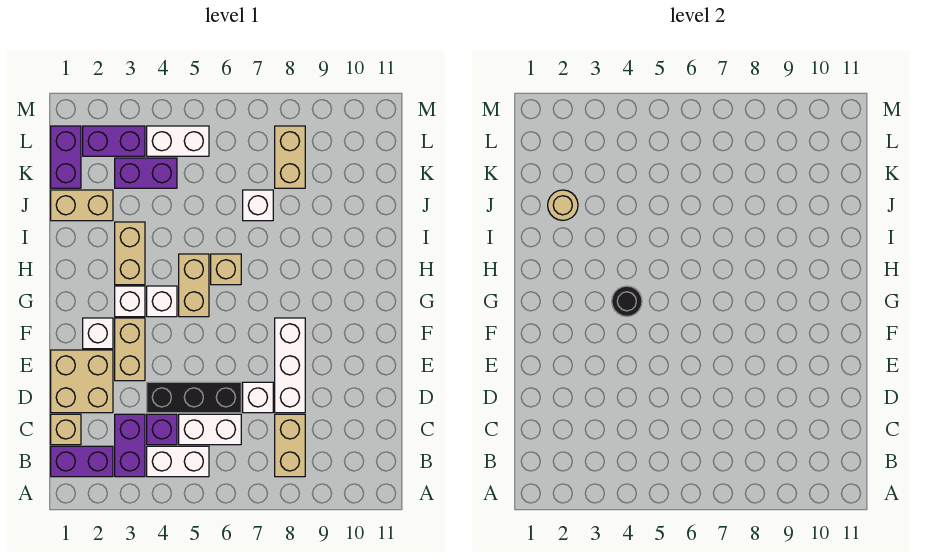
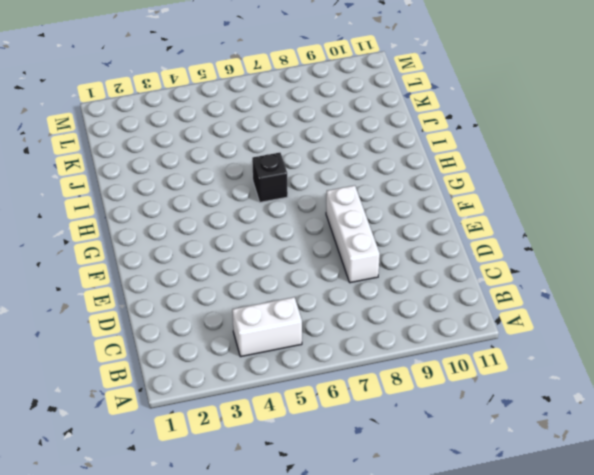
black 1x1 brick [252,153,288,202] -> tan 1x1 brick [211,254,241,285]
none -> purple 1x2 brick [51,446,113,477]
none -> purple 1x2 brick [115,414,145,477]
none -> tan 1x2 brick [275,414,305,477]

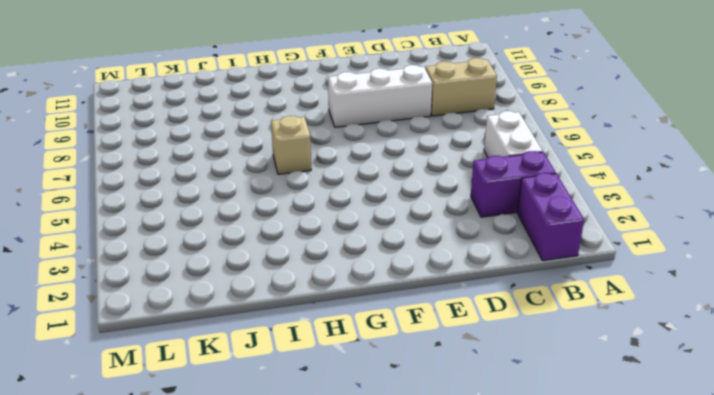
none -> tan 1x1 brick [51,414,81,445]
none -> purple 1x1 brick [147,414,177,445]
none -> white 1x2 brick [179,414,241,445]

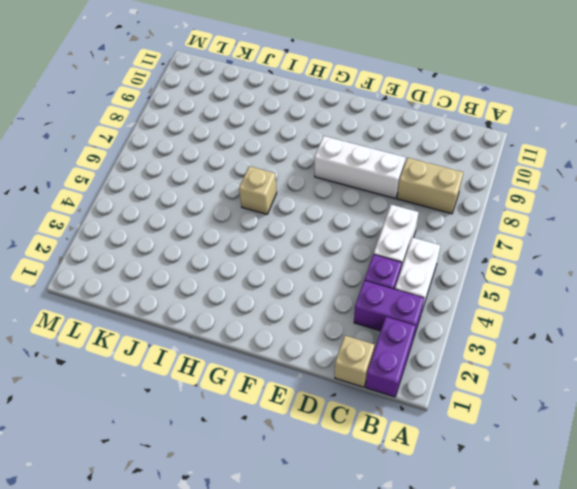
none -> tan 2x2 brick [51,350,113,413]
none -> black 1x3 brick [147,382,241,413]
none -> white 1x1 brick [243,382,273,413]

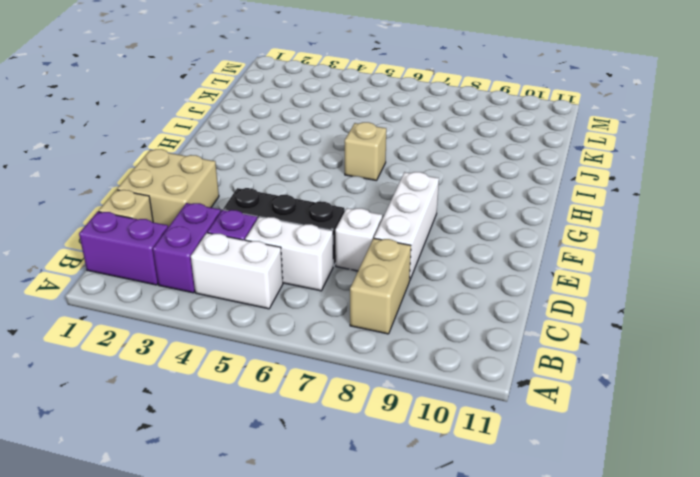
none -> tan 1x2 brick [115,318,145,381]
none -> white 1x1 brick [83,318,113,349]
none -> white 1x1 brick [115,286,145,317]

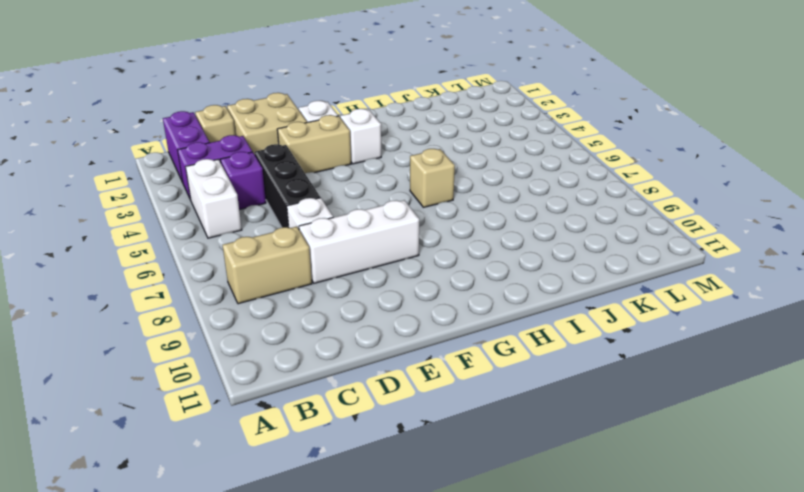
none -> white 1x2 brick [179,414,241,445]
none -> white 1x1 brick [147,286,177,317]
none -> tan 1x2 brick [179,254,209,317]

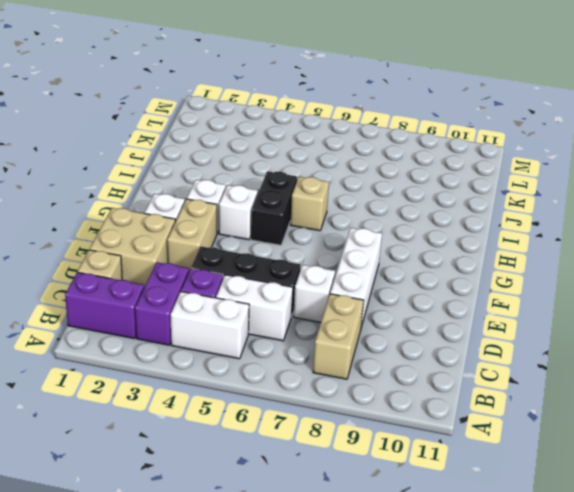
black 1x2 brick [251,171,297,245] -> tan 1x2 brick [179,254,209,317]
none -> tan 1x2 brick [115,222,145,285]
none -> tan 1x2 brick [51,190,113,221]
none -> white 1x1 brick [243,190,273,221]

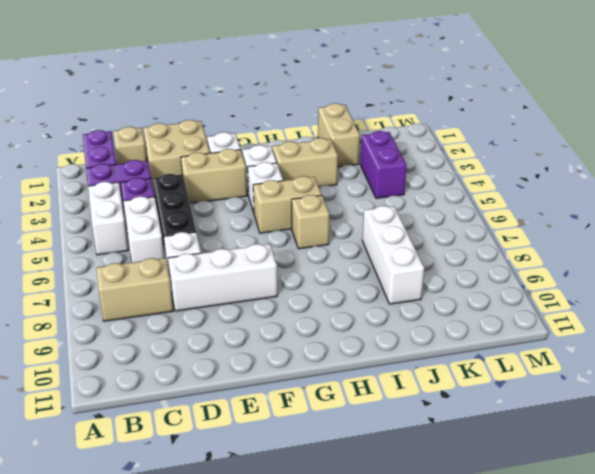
white 1x3 brick [362,206,424,304] -> white 1x1 brick [243,190,273,221]
none -> purple 1x2 brick [51,126,81,188]
none -> tan 1x2 brick [275,126,305,188]
none -> purple 1x2 brick [83,126,145,156]

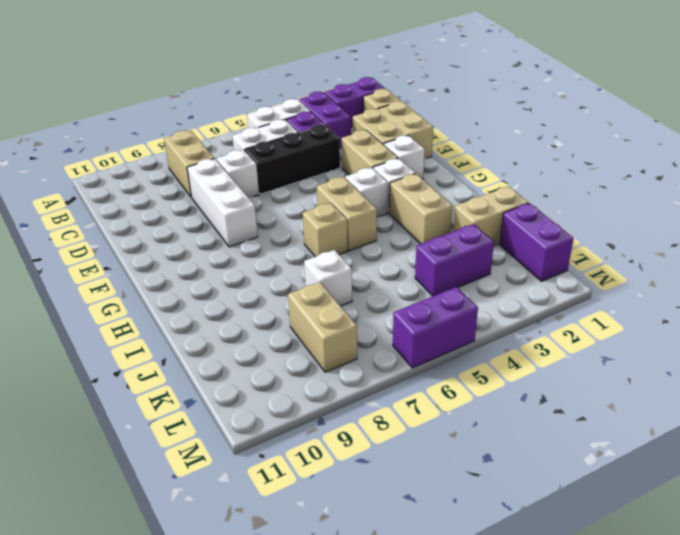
purple 1x2 brick [393,287,478,368] -> purple 1x2 brick moved to [83,126,145,156]
none -> white 1x2 brick [147,126,209,156]
none -> black 1x1 round brick [612,286,642,317]
none -> tan 1x1 round brick [548,190,578,220]

